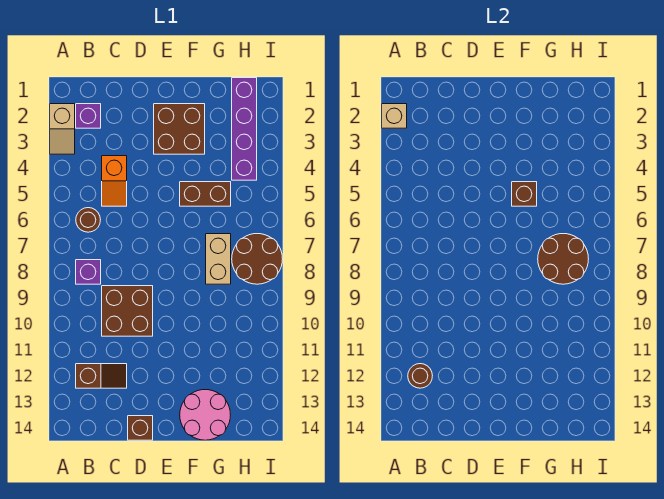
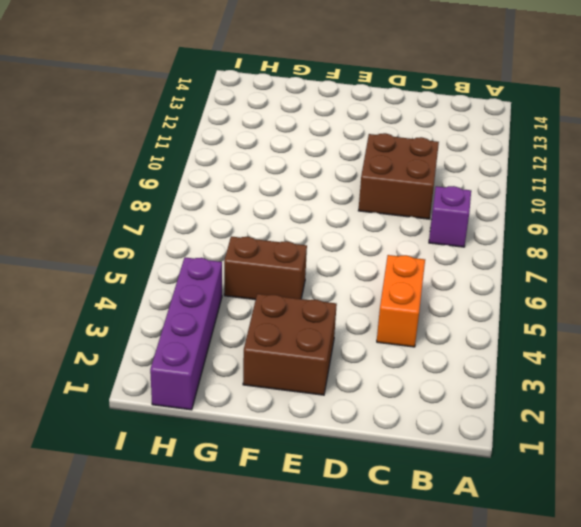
orange 1x2 brick [377,255,425,347] -> orange 1x2 slope [102,156,127,206]
none -> tan 1x2 slope [50,104,75,154]
none -> purple 1x1 brick [76,104,101,128]
none -> brown 1x1 round brick [76,208,100,232]

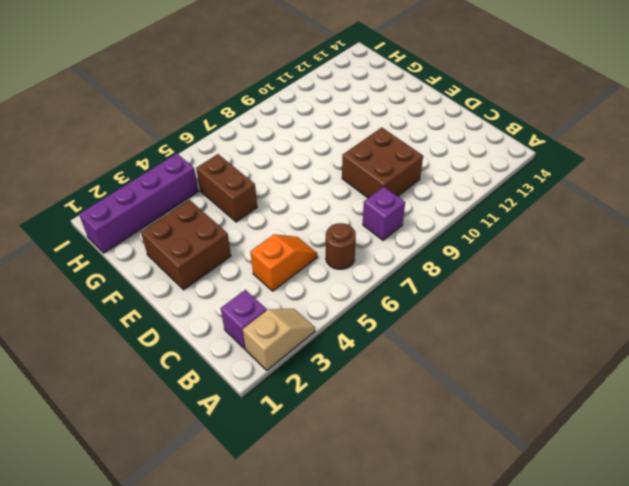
none -> brown 1x2 slope [76,364,127,388]
none -> brown 1x1 brick [128,416,153,440]
none -> pink 2x2 round brick [180,390,230,440]

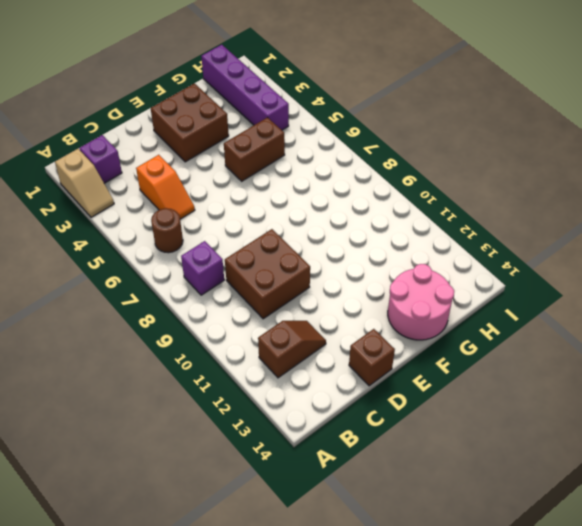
none -> tan 1x2 brick [206,234,231,284]
none -> brown 2x2 round brick [232,234,282,284]
none -> tan 1x1 brick [382,104,407,128]

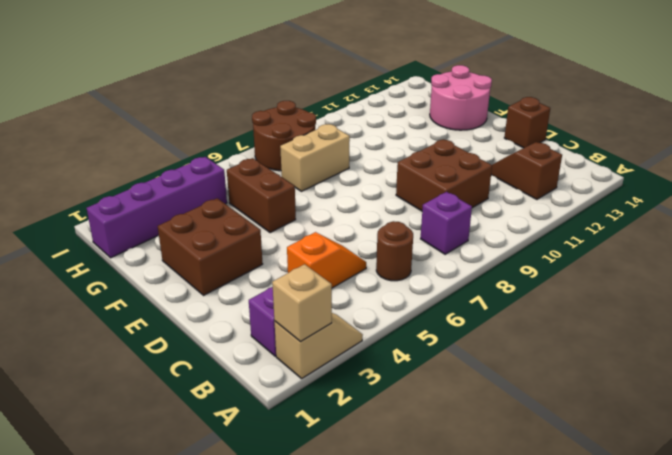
none -> brown 1x1 round brick [408,364,432,388]
none -> brown 1x1 brick [512,182,537,206]
none -> brown 2x2 round brick [538,234,588,284]

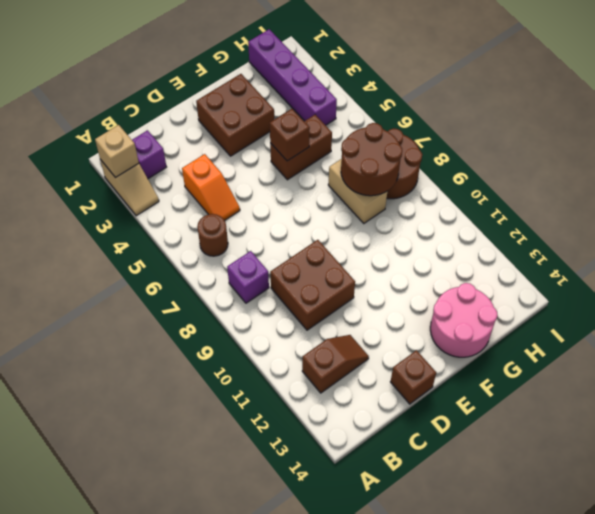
none -> brown 1x1 round brick [408,364,432,388]

